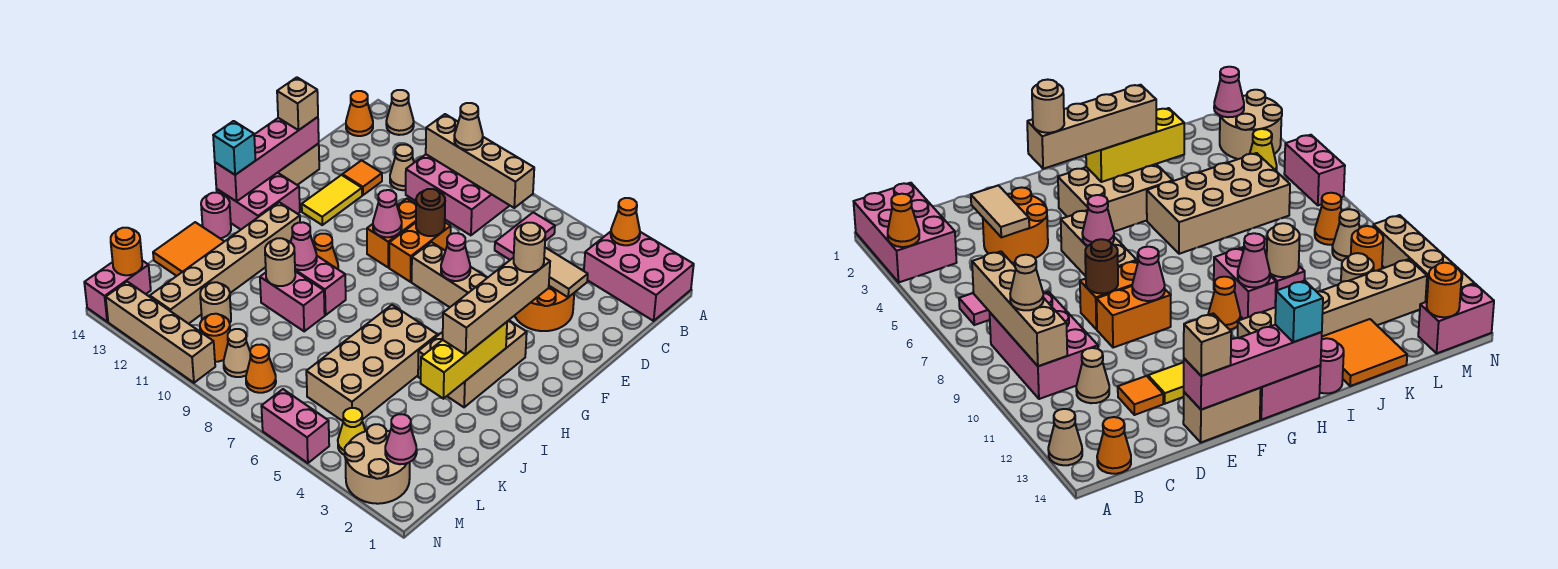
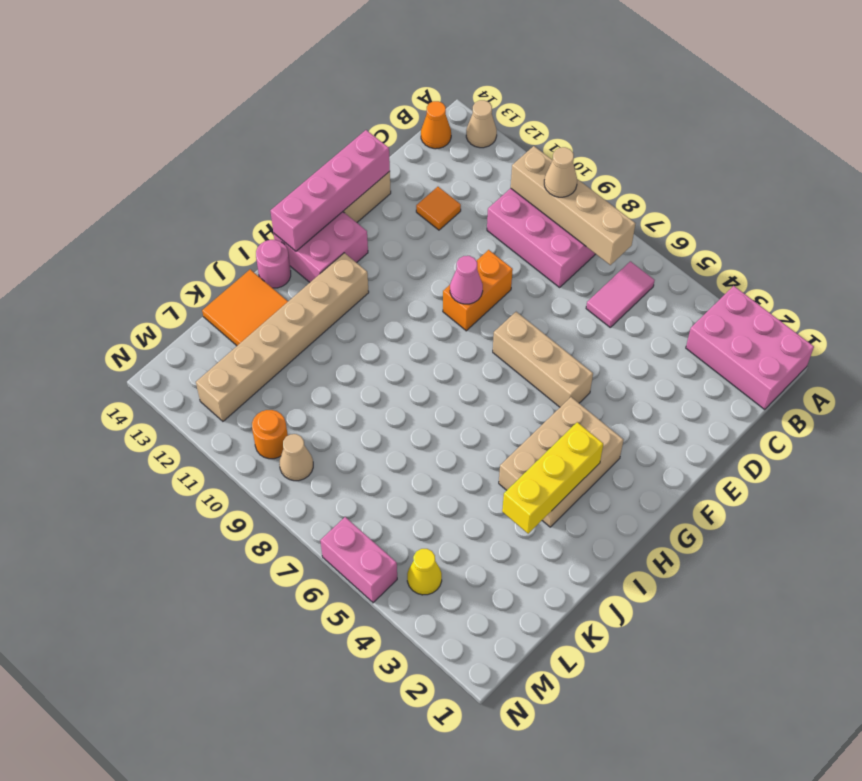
none -> tan 1x1 cone [390,144,414,190]
none -> orange 2x2 round brick [515,286,574,331]
none -> orange 1x2 brick [389,223,451,282]
none -> yellow 1x2 tile [302,175,362,225]

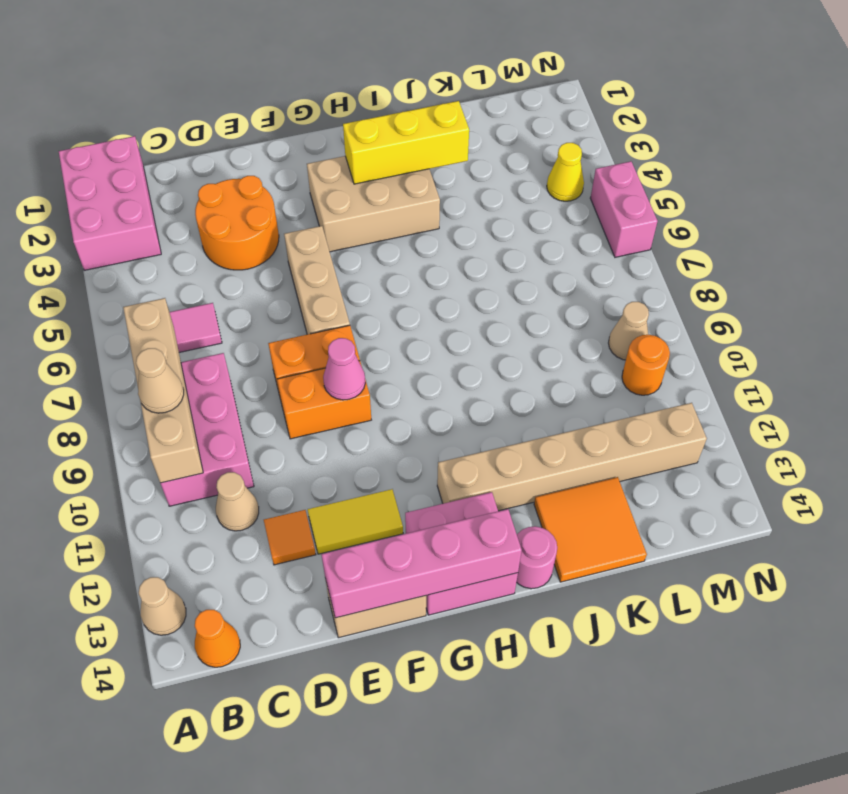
none -> orange 1x1 cone [314,234,338,269]
none -> tan 2x4 brick [306,305,437,421]
none -> pink 1x2 brick [295,256,346,315]
none -> pink 1x2 brick [260,271,325,331]

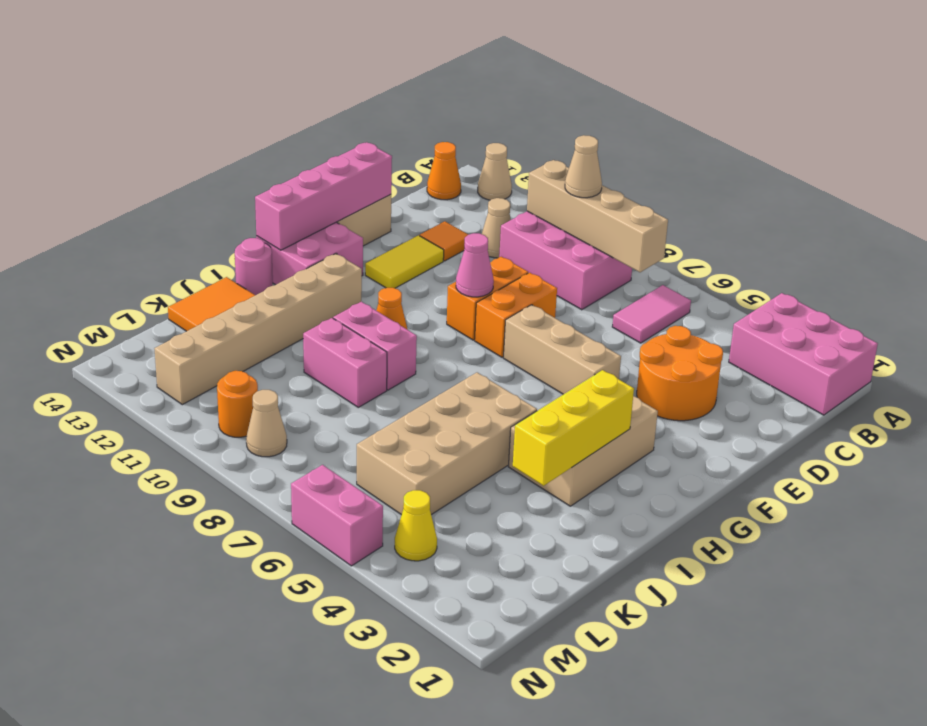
none -> tan 1x1 round brick [200,282,231,323]
none -> tan 2x2 round brick [345,424,410,504]
none -> orange 1x1 cone [246,344,276,393]
none -> pink 1x2 brick [84,261,151,322]

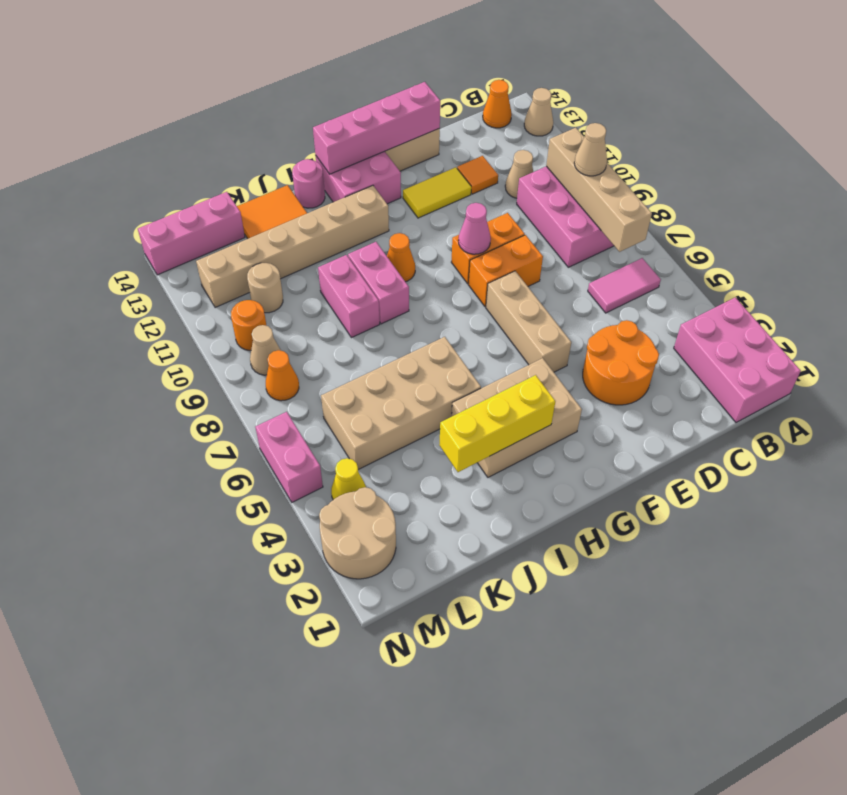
pink 1x3 brick [138,192,245,275] -> pink 1x2 brick [84,261,151,322]
none -> tan 1x4 brick [106,282,215,383]
none -> orange 1x1 cone [611,198,640,245]
none -> tan 1x2 tile [544,248,588,297]
none -> brown 1x1 round brick [416,189,445,236]

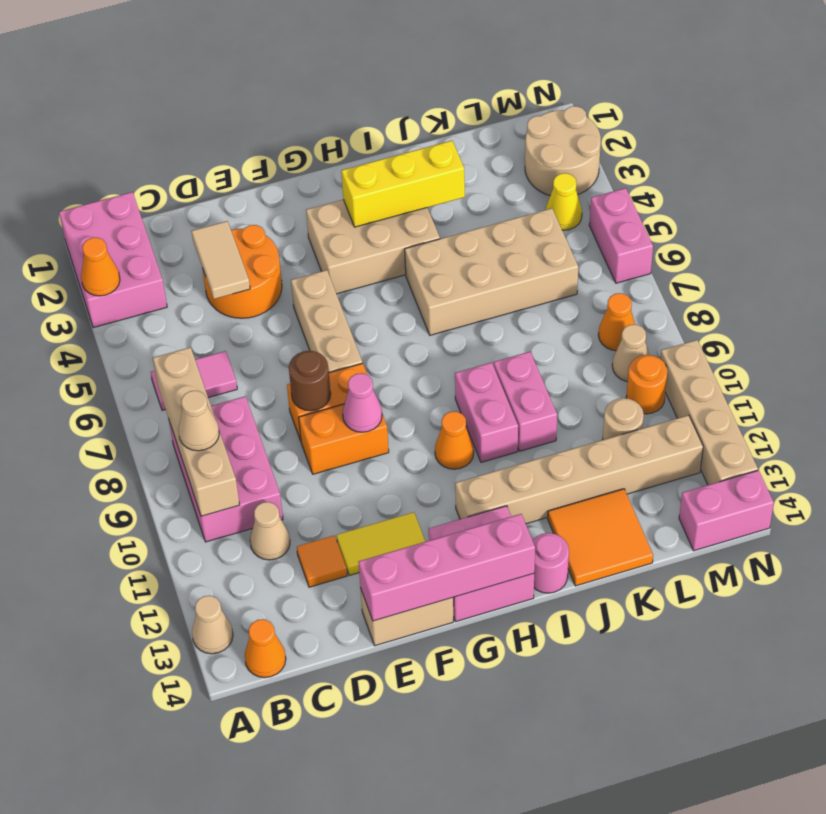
none -> pink 1x1 cone [441,233,470,281]
none -> pink 1x1 cone [291,222,317,270]
none -> tan 1x1 round brick [265,238,295,286]
none -> pink 1x1 cone [385,414,417,464]

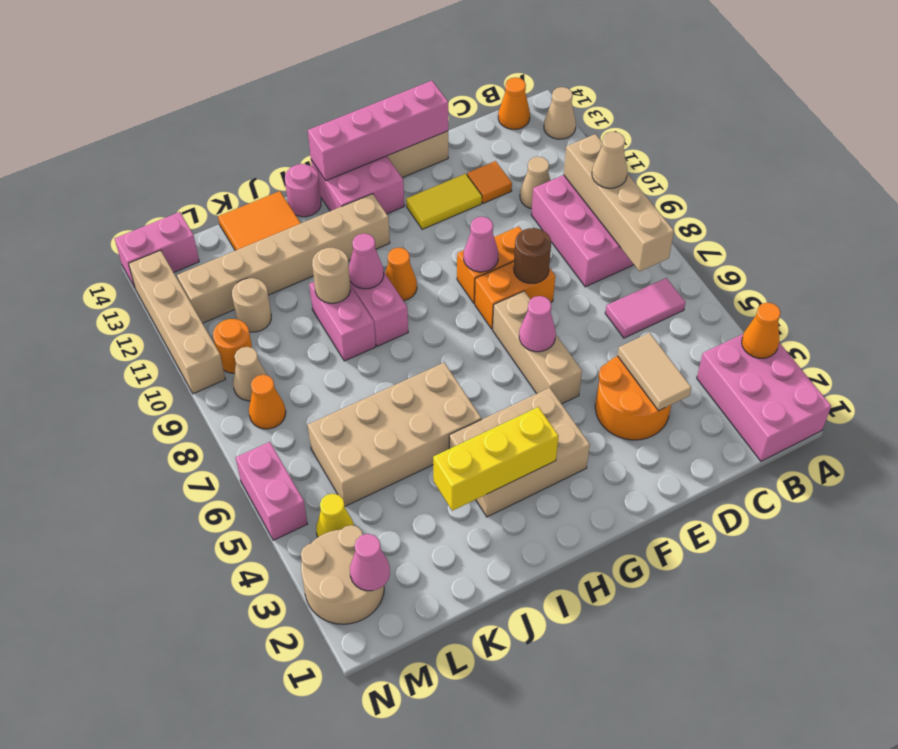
none -> orange 1x1 round brick [111,228,142,275]
none -> tan 1x1 brick [277,77,318,130]
none -> tan 1x4 brick [443,257,550,354]
none -> cyan 1x1 brick [213,121,256,175]

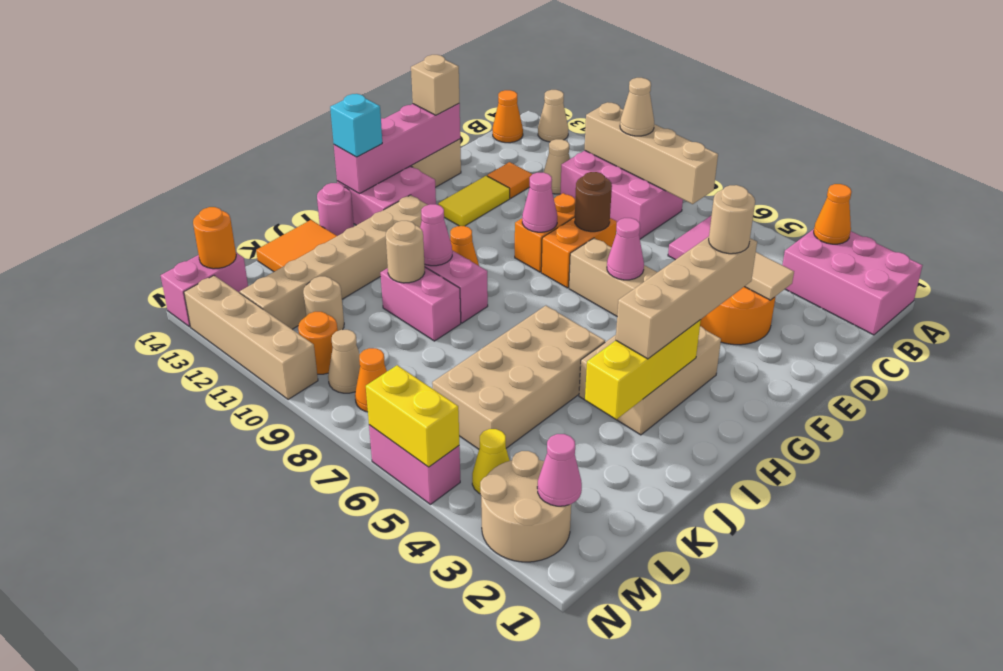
yellow 1x2 brick [366,365,459,467] -> none

